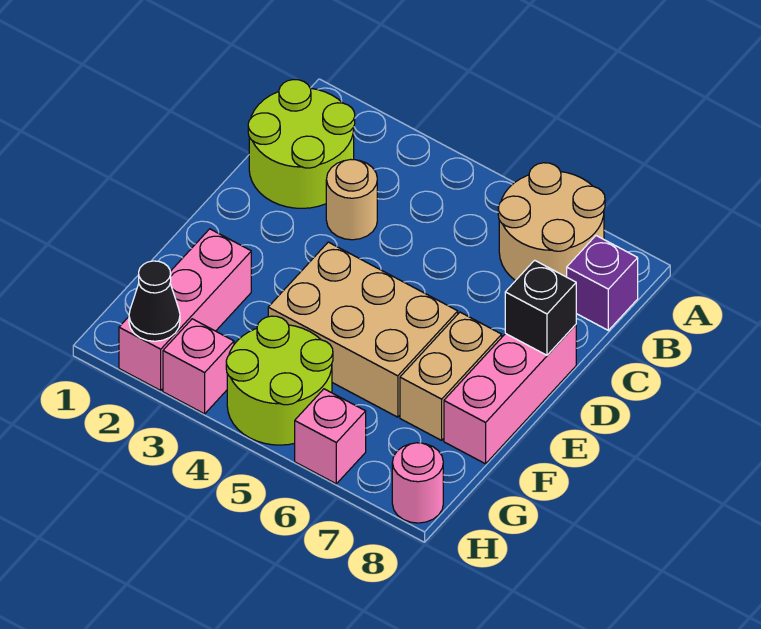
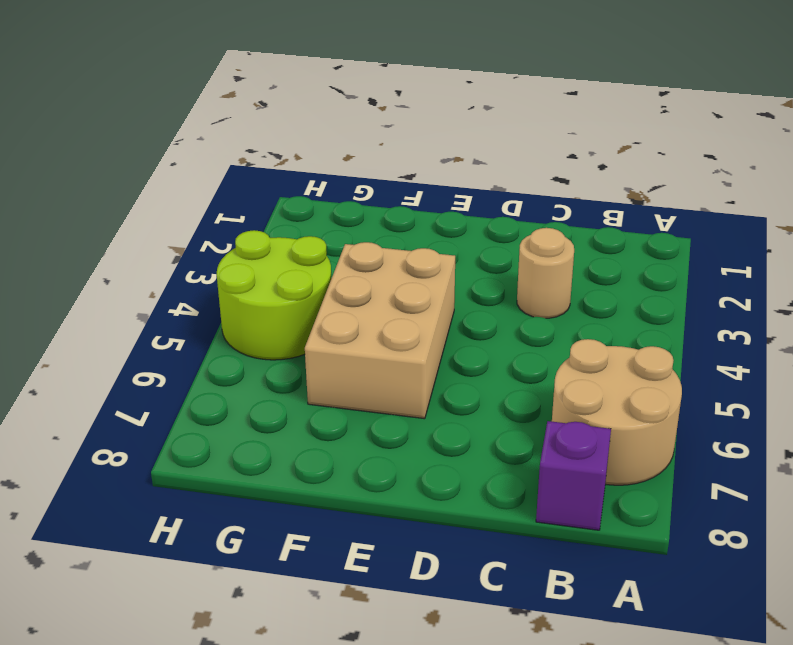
none -> lime 2x2 round brick [248,80,355,208]
none -> pink 1x3 brick [444,325,576,464]
none -> tan 1x2 brick [400,312,502,440]

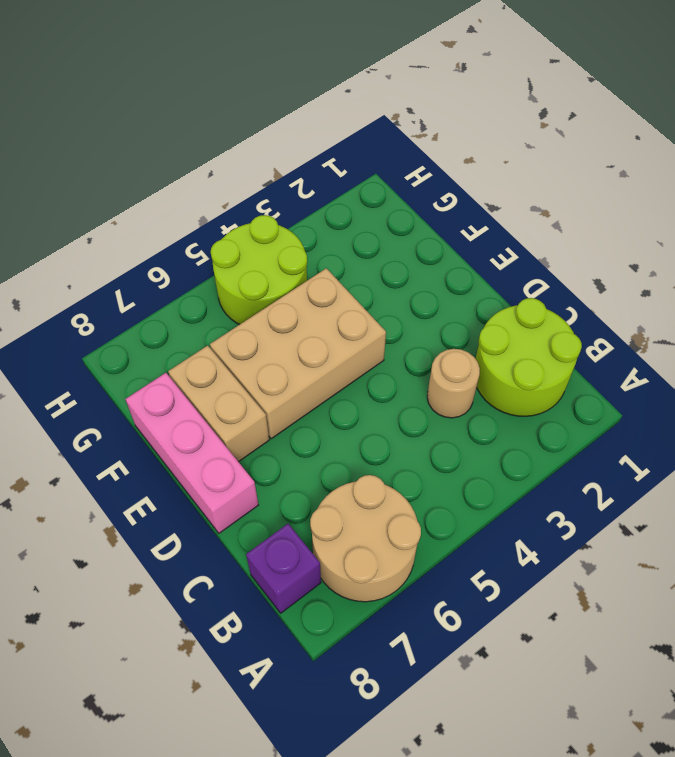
none -> pink 1x3 brick [119,229,251,390]
none -> pink 1x1 brick [163,319,234,414]
none -> pink 1x1 brick [295,389,366,484]

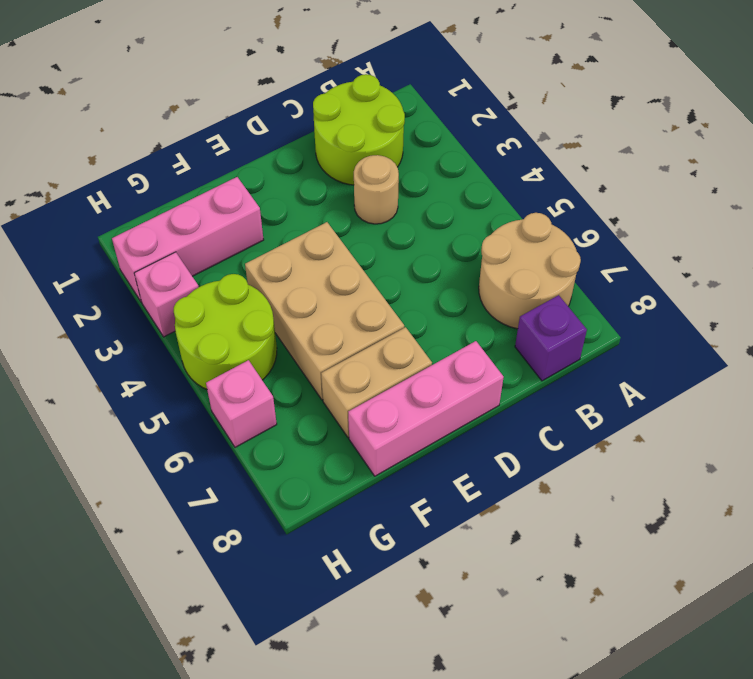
none -> pink 1x1 round brick [392,443,443,523]
none -> black 1x1 brick [505,260,576,355]
none -> black 1x1 cone [129,261,180,341]

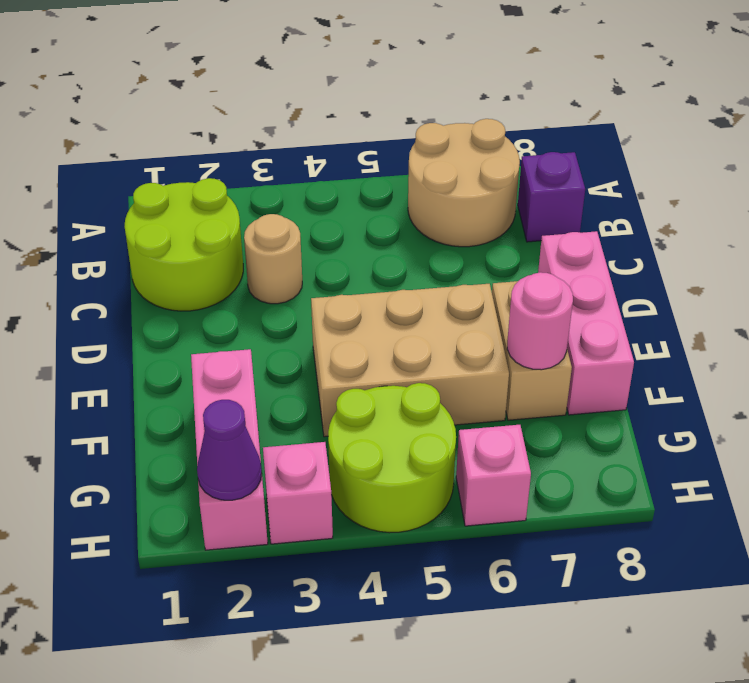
pink 1x1 round brick [507,272,573,370] -> pink 1x1 round brick moved to [392,443,443,523]
purple 1x1 cone [197,400,262,500] -> black 1x1 cone [129,261,180,341]
none -> black 1x1 brick [505,260,576,355]

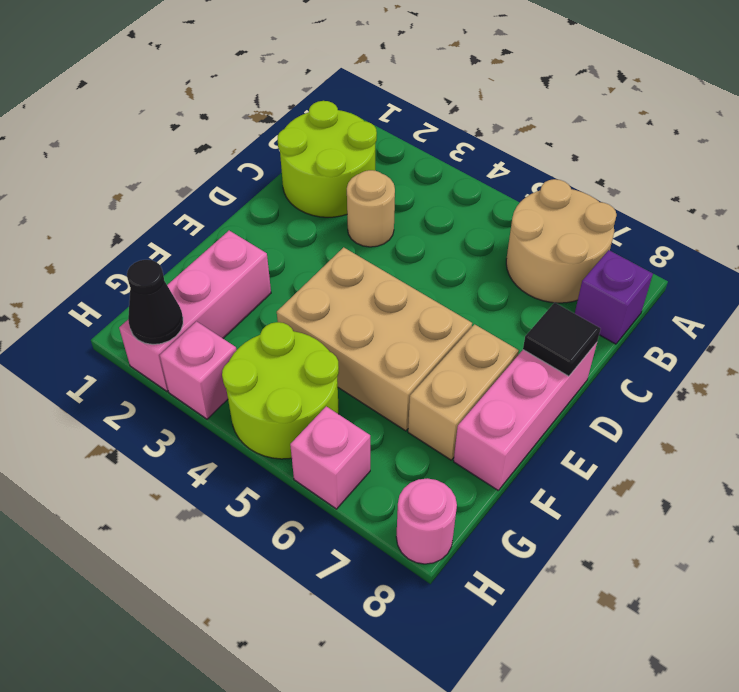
black 1x1 tile [523,303,601,376] -> black 1x1 brick [505,260,576,355]

